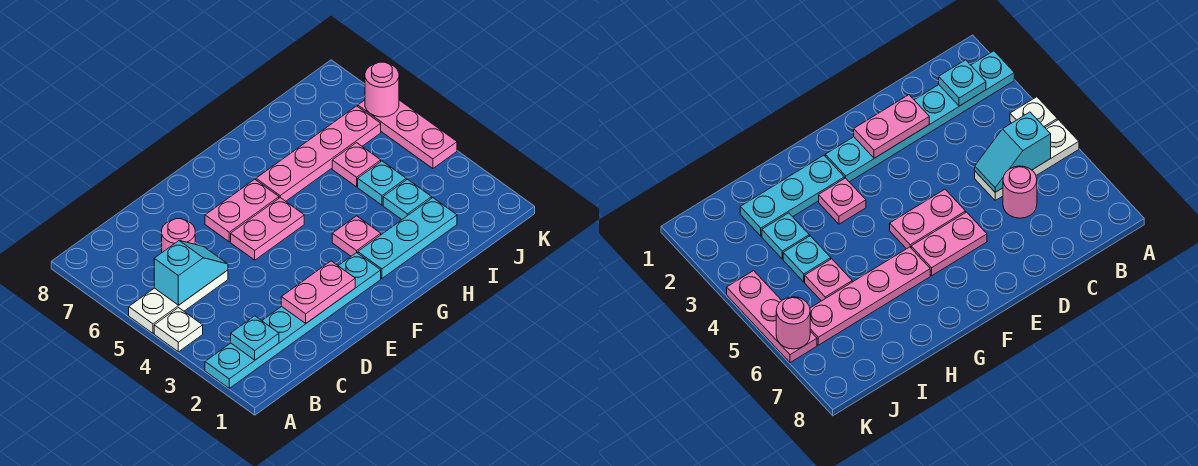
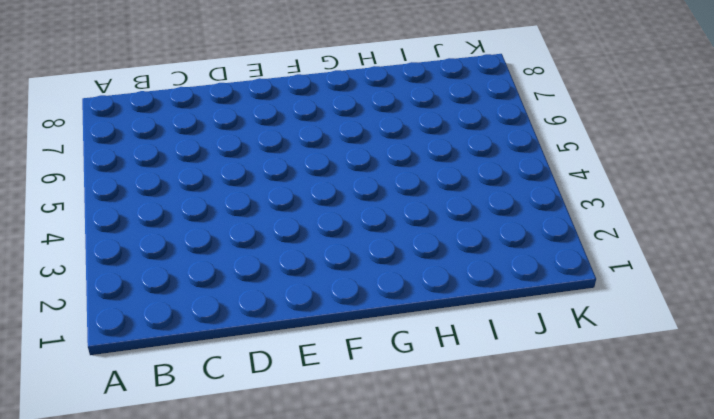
none -> cyan 1x6 plate [205,253,381,388]
none -> white 1x1 plate [154,308,203,352]
none -> white 1x3 plate [129,270,228,333]

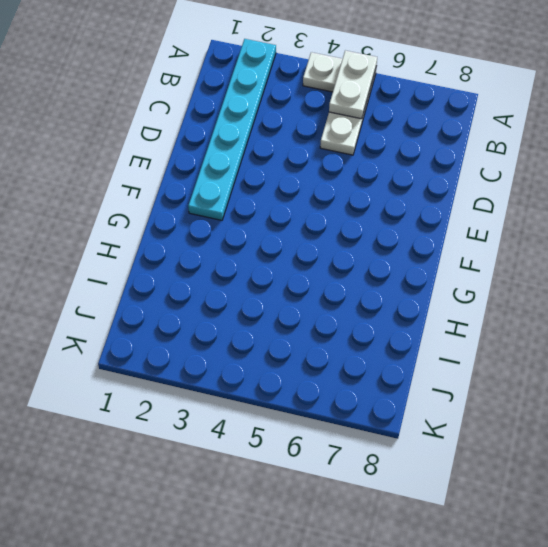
white 1x2 plate [329,50,377,119] -> cyan 1x2 slope [154,241,228,305]
none -> pink 1x1 round brick [162,219,195,252]
none -> pink 1x2 plate [231,198,304,260]
none -> pink 1x2 plate [205,179,279,242]

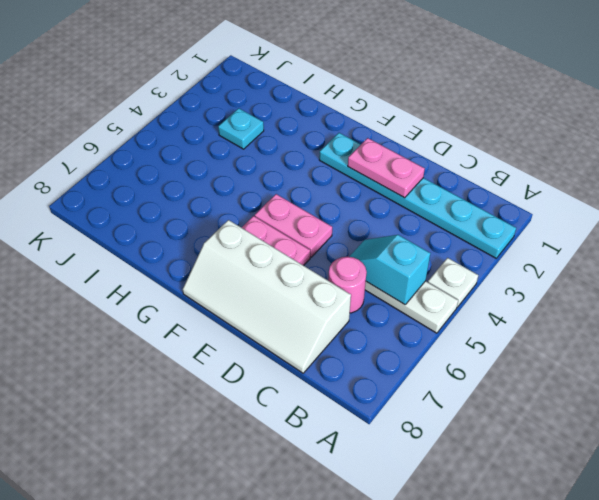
white 2x4 slope [183,220,351,373] -> none
none -> cyan 1x3 plate [358,198,457,278]
none -> pink 1x1 plate [332,216,381,256]
none -> pink 1x4 plate [256,106,381,201]

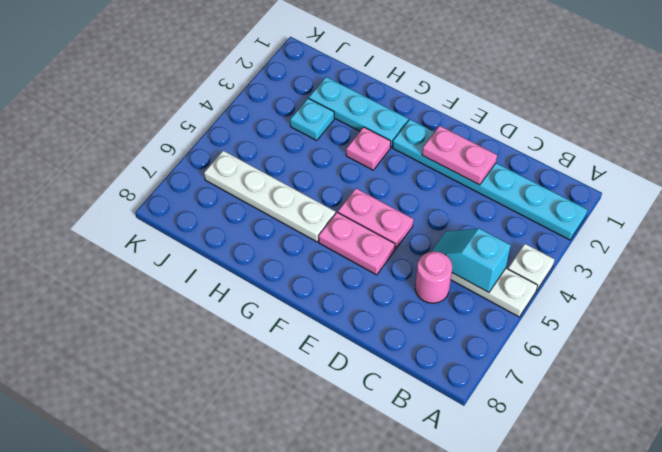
white 1x4 plate [204,151,336,242] -> pink 1x4 plate [256,106,381,201]
none -> cyan 1x1 plate [358,161,406,205]
none -> pink 1x1 plate [332,143,381,187]
none -> pink 1x3 plate [358,100,457,168]

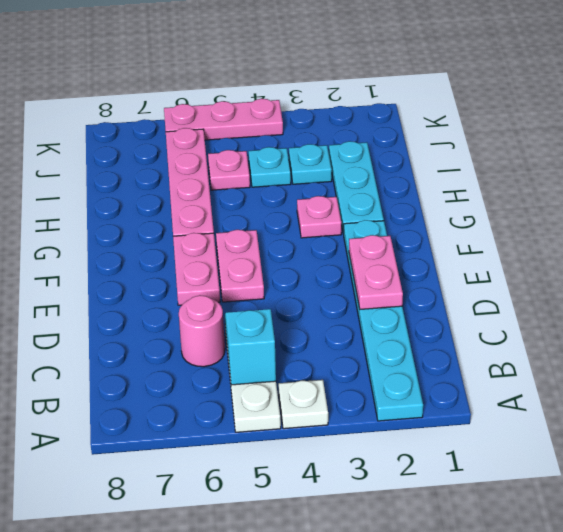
none -> cyan 1x1 plate [231,316,279,360]
none -> pink 1x1 round brick [365,62,399,117]

